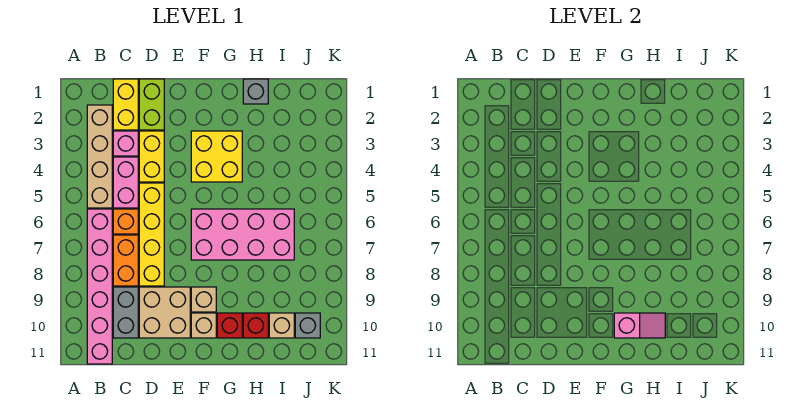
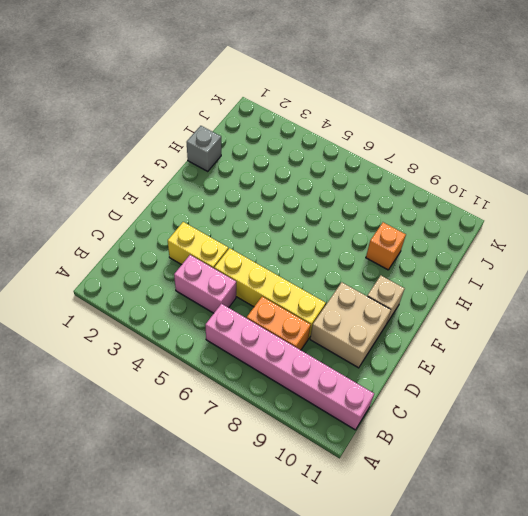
orange 1x1 brick [366,222,406,270] -> orange 1x1 brick moved to [113,209,138,234]
none -> tan 1x4 brick [87,105,112,208]
none -> yellow 1x2 brick [113,79,138,130]
none -> pink 1x1 brick [113,131,138,156]

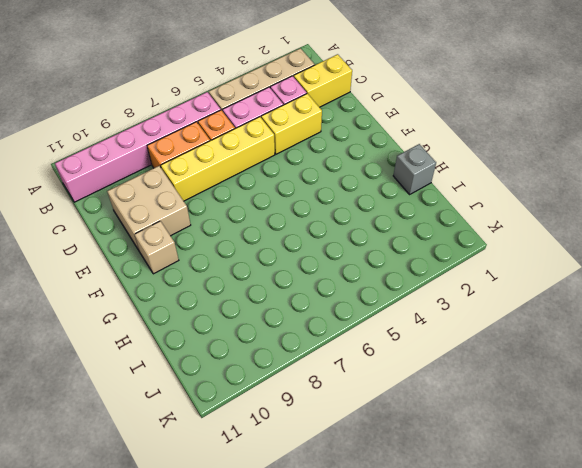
none -> grey 1x2 brick [113,287,138,338]
none -> lime 1x2 brick [139,79,164,130]
none -> yellow 2x2 brick [191,131,242,182]

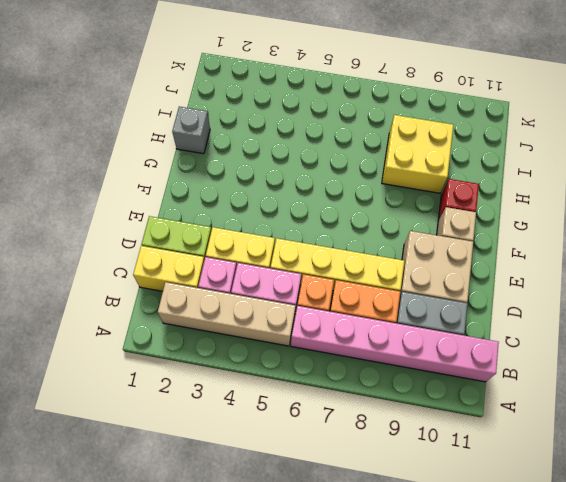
yellow 2x2 brick [382,115,453,193] -> yellow 2x2 brick moved to [191,131,242,182]
none -> pink 2x4 brick [191,209,294,260]
none -> tan 1x1 brick [191,287,216,312]
none -> red 1x1 brick [243,313,268,338]

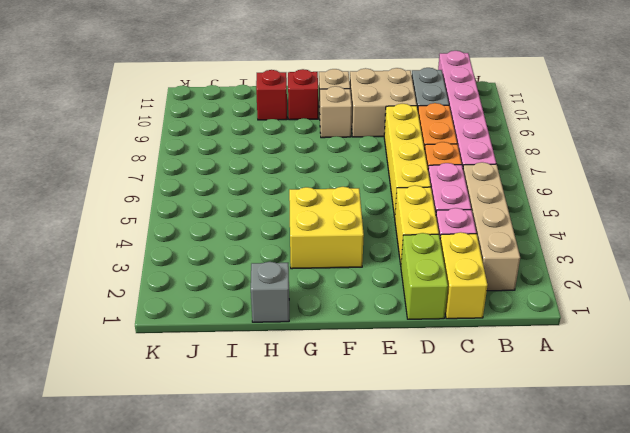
none -> pink 2x4 brick [191,209,294,260]
none -> tan 1x1 brick [269,313,294,338]
none -> grey 1x1 brick [295,313,320,338]

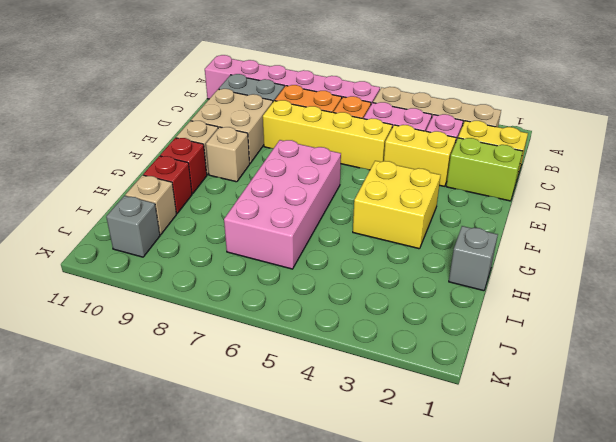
none -> pink 1x2 slope [614,313,665,338]

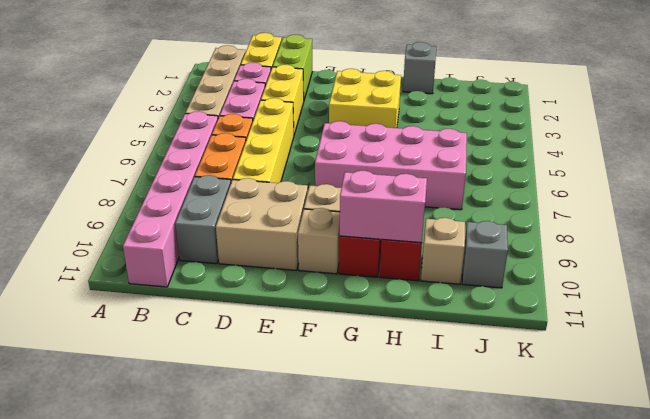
pink 1x2 brick [340,171,427,243] -> pink 1x2 slope [614,313,665,338]

